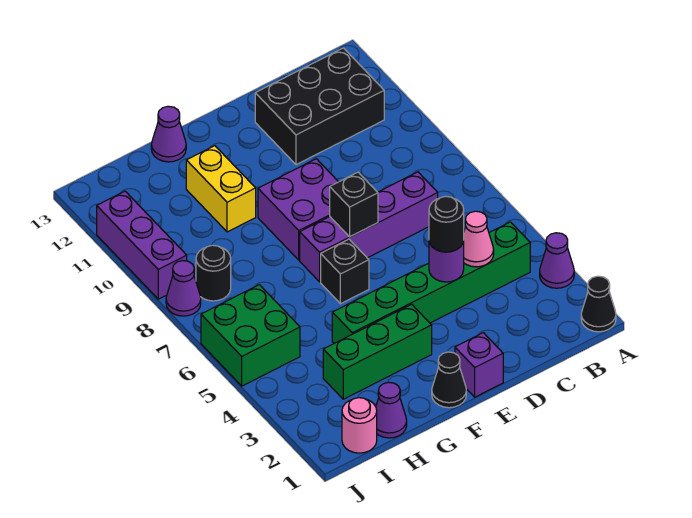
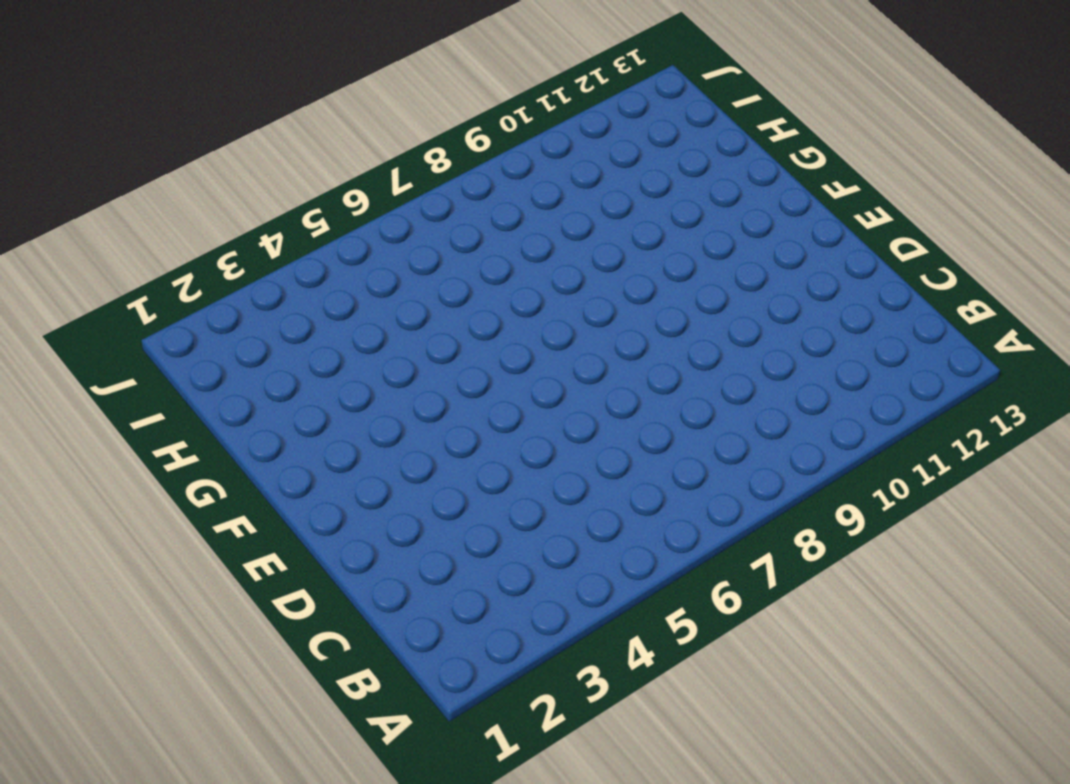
none -> black 1x1 cone [581,276,616,332]
none -> purple 1x1 cone [540,233,574,288]
none -> green 1x6 brick [332,222,530,343]

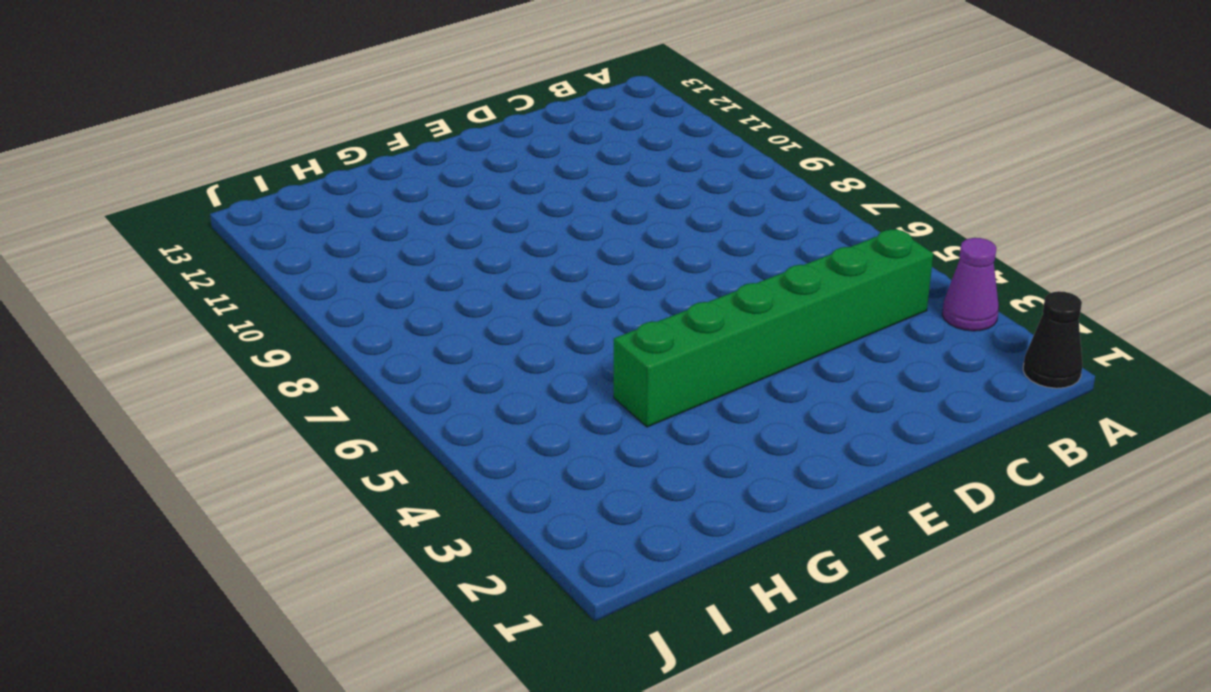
none -> black 2x3 brick [255,48,384,165]
none -> purple 1x4 brick [300,172,438,282]
none -> purple 1x1 brick [455,333,503,397]

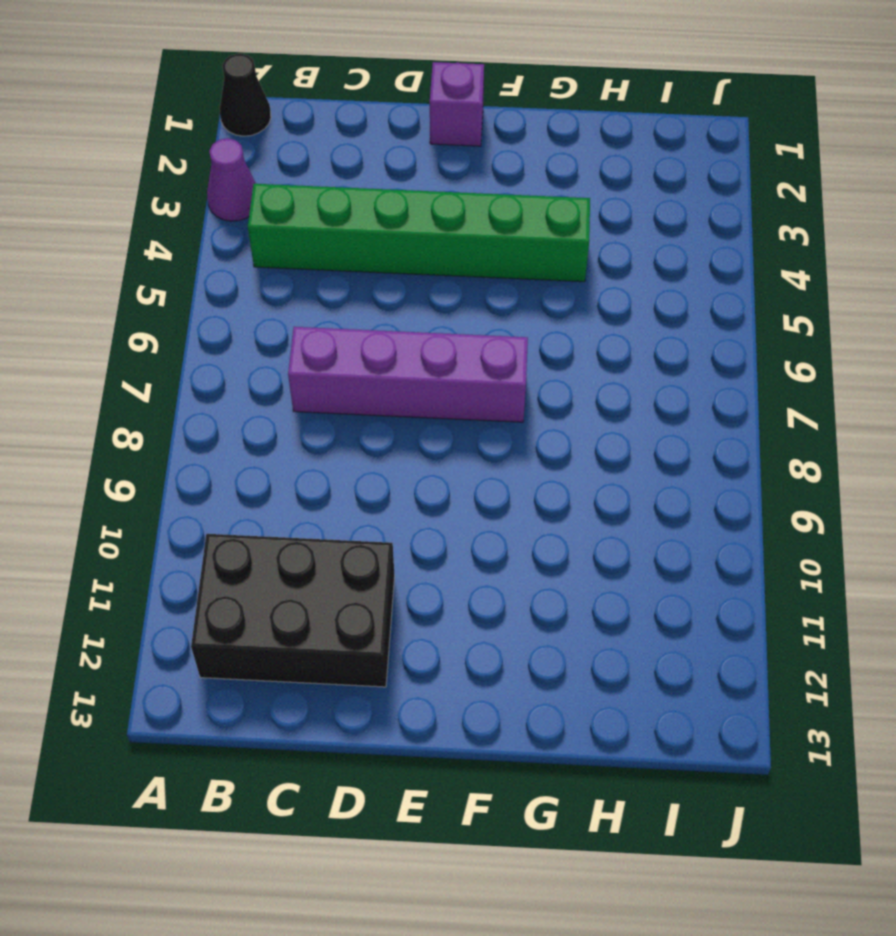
none -> purple 2x2 brick [258,159,338,260]
none -> black 1x1 cone [432,352,466,408]
none -> green 1x3 brick [323,304,432,399]

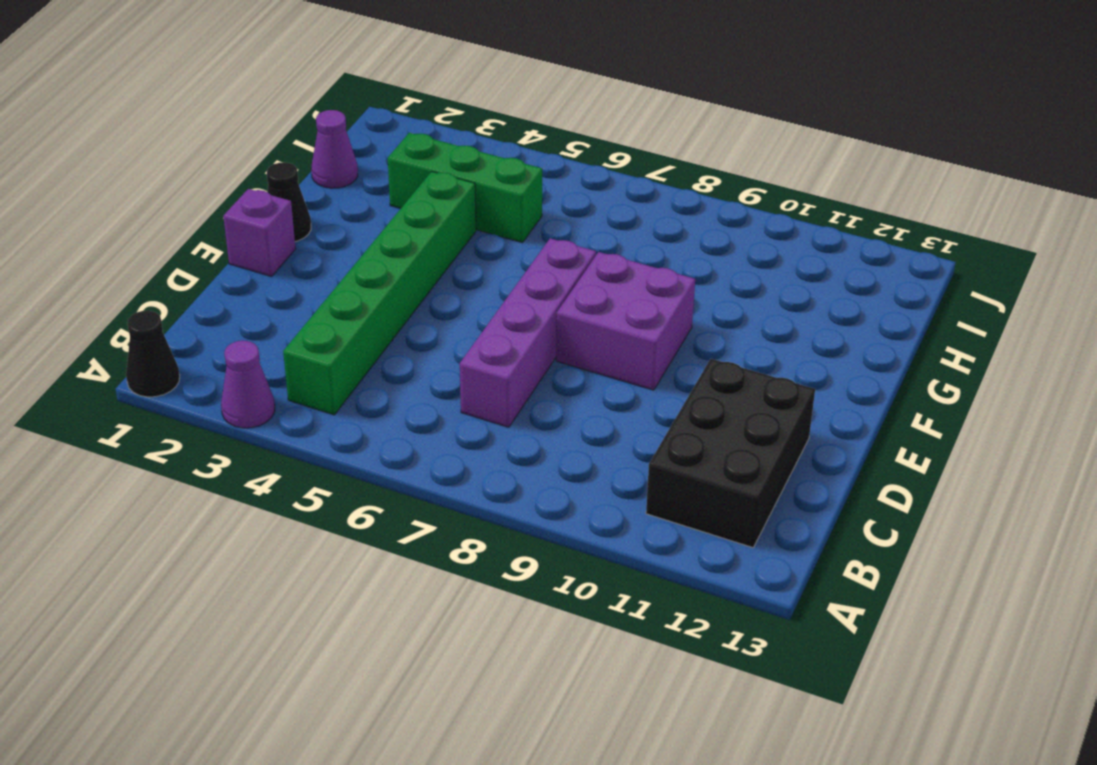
green 1x3 brick [388,133,542,243] -> green 1x3 brick turned to [323,304,432,399]
none -> black 1x1 brick [321,239,369,304]
none -> yellow 1x2 brick [186,146,256,232]
none -> purple 1x1 cone [151,106,186,162]

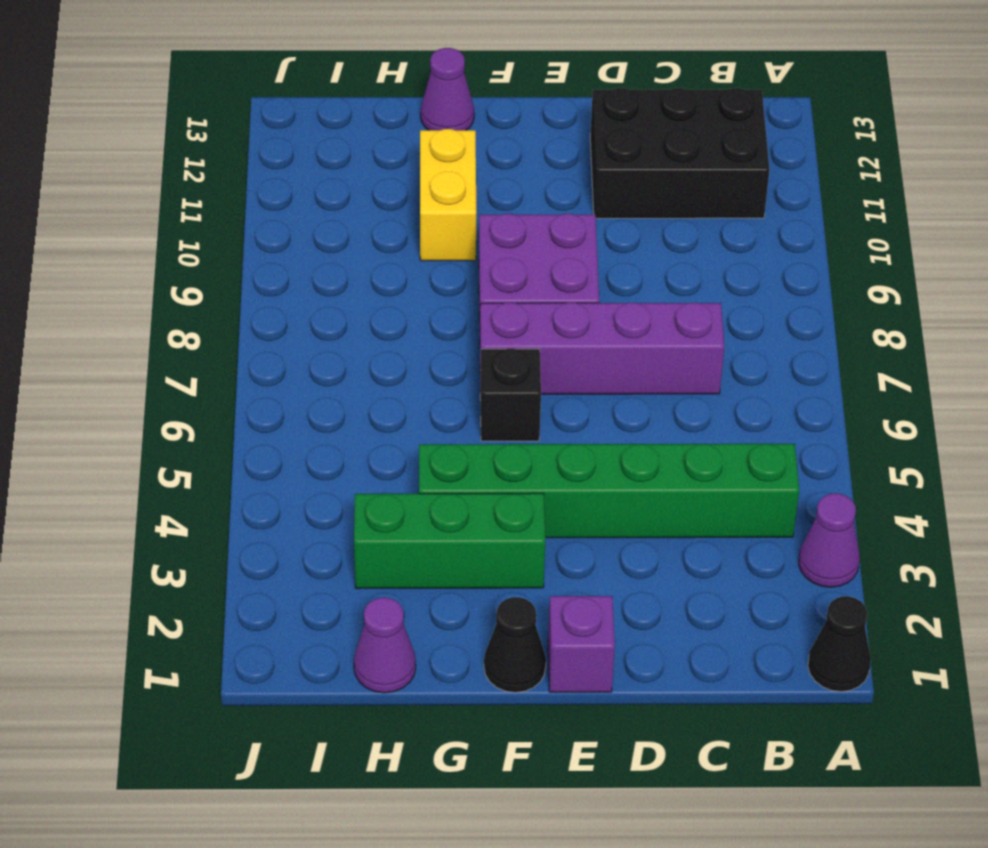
none -> pink 1x1 round brick [342,398,377,453]
none -> green 2x2 brick [201,285,300,386]
none -> black 1x1 round brick [196,245,231,301]

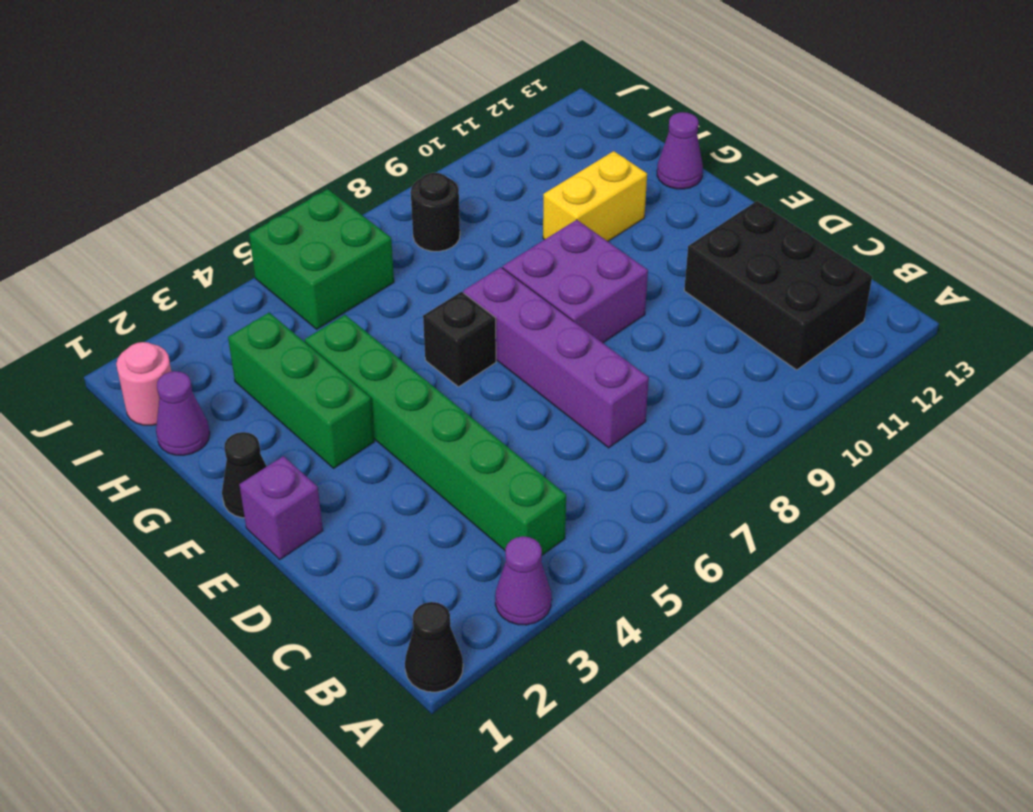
none -> purple 1x1 cone [166,261,201,316]
none -> purple 1x3 brick [97,191,187,299]
none -> pink 1x1 cone [464,211,494,267]

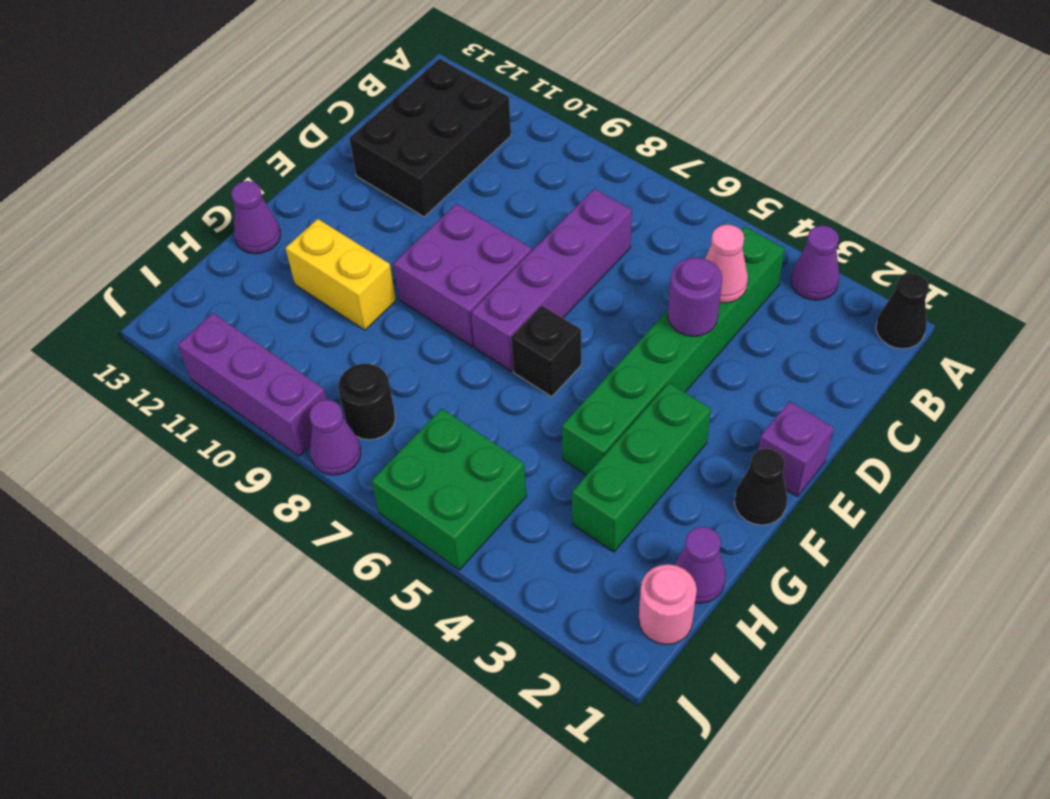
none -> black 1x1 brick [330,172,378,237]
none -> black 1x1 round brick [429,196,464,252]

